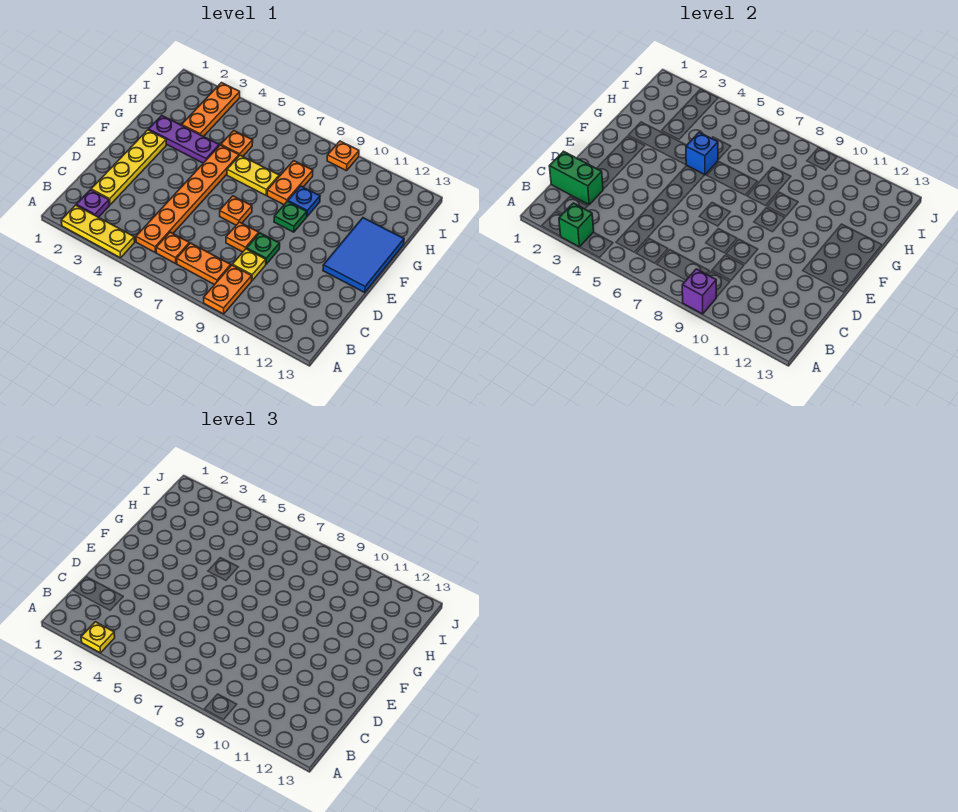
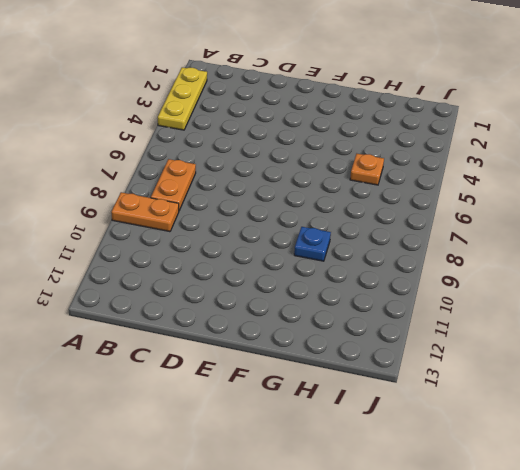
none -> purple 1x1 plate [76,190,110,217]
none -> orange 1x6 plate [136,145,239,253]
none -> orange 1x1 plate [156,232,189,264]

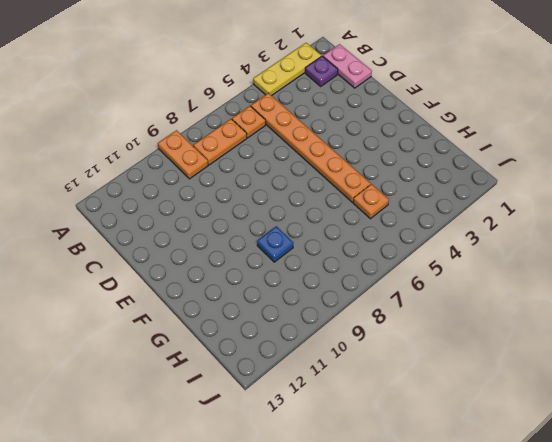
pink 1x2 plate [323,44,372,88] -> none
none -> yellow 1x4 plate [91,130,166,205]
none -> yellow 1x1 plate [232,249,266,280]
none -> orange 1x1 plate [226,222,259,252]

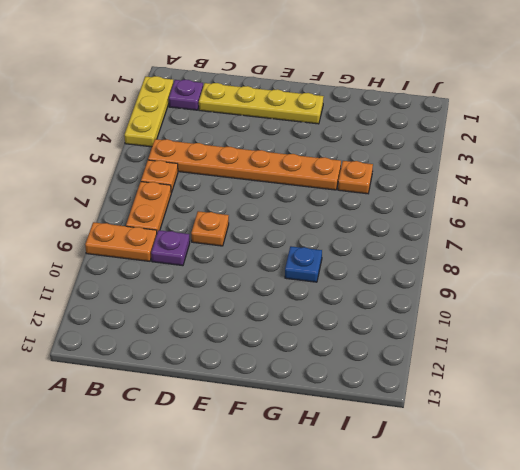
purple 1x1 plate [151,230,190,266] -> yellow 1x1 plate [232,249,266,280]
none -> green 1x1 plate [247,233,280,264]
none -> orange 1x1 plate [220,196,252,225]
none -> blue 2x3 tile [323,218,404,293]

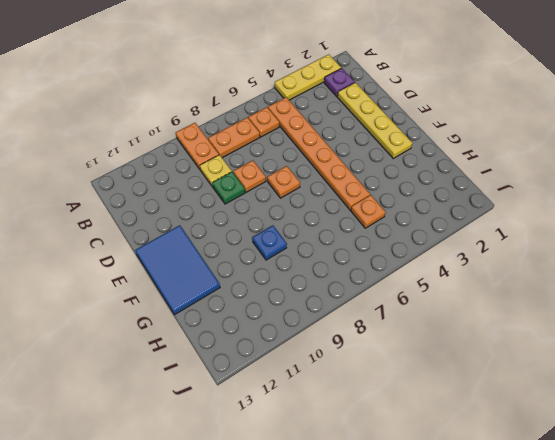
none -> green 1x1 plate [274,201,307,232]
none -> purple 1x3 plate [148,116,219,163]
none -> yellow 1x2 plate [227,155,279,195]

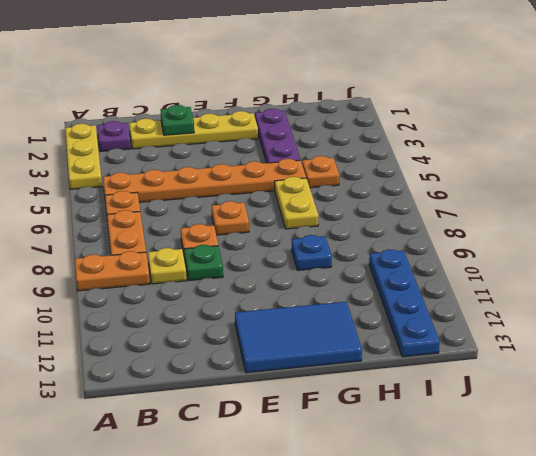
green 1x1 plate [160,105,194,135] -> green 1x1 plate moved to [274,201,307,232]
blue 1x4 plate [369,249,440,357] -> none
none -> orange 1x2 plate [267,161,313,205]
none -> orange 1x3 plate [182,83,240,137]
none -> orange 1x1 plate [327,141,359,171]

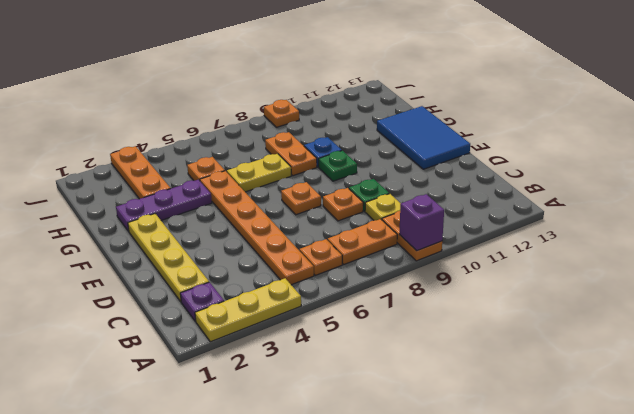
none -> green 1x1 brick [559,203,594,247]
none -> green 1x2 brick [549,151,603,205]
none -> blue 1x1 brick [686,132,718,175]

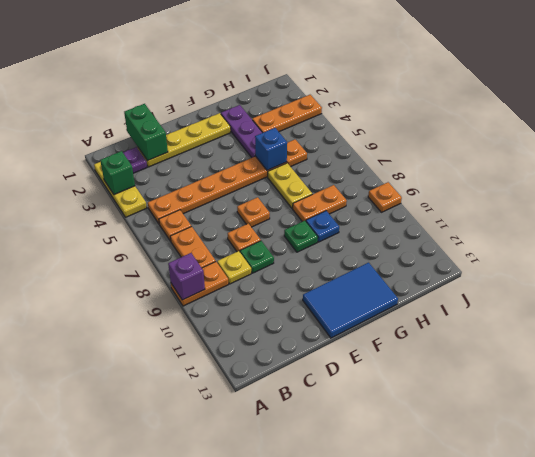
none -> yellow 1x1 plate [81,622,115,653]

